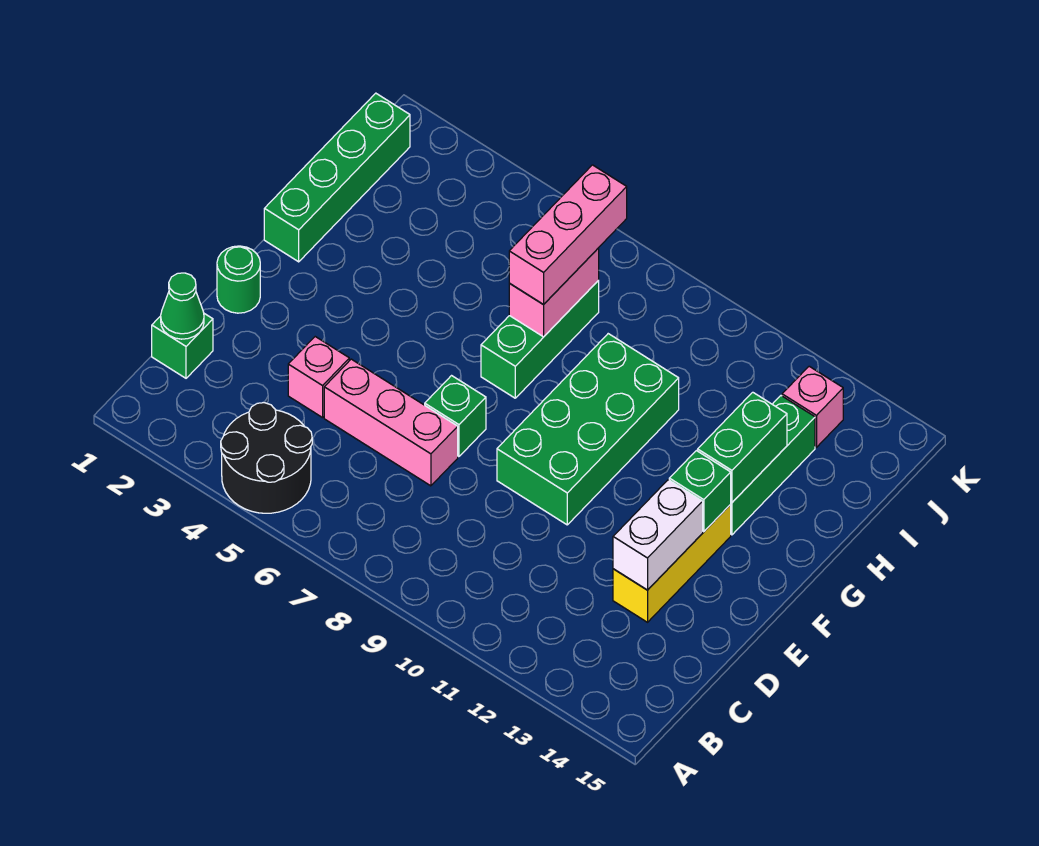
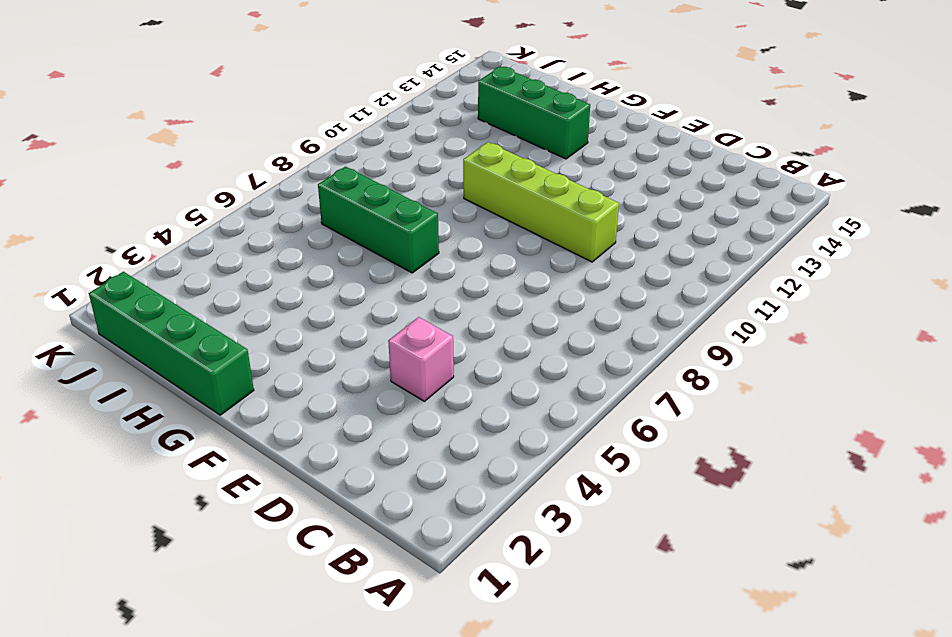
lime 1x4 brick [463,142,619,262] -> green 2x4 brick [497,334,679,525]
none -> black 2x2 round brick [221,403,312,513]
none -> green 1x1 brick [152,314,213,378]
none -> pink 1x3 brick [324,359,458,486]

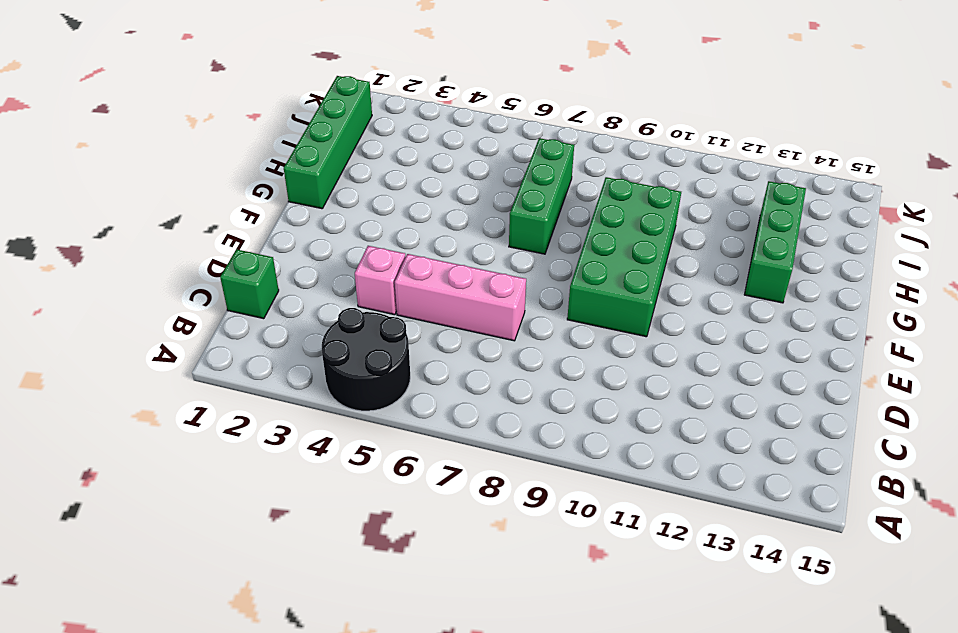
none -> yellow 1x3 brick [613,505,731,622]
none -> green 1x1 round brick [217,246,260,313]
none -> green 1x1 brick [425,376,486,457]

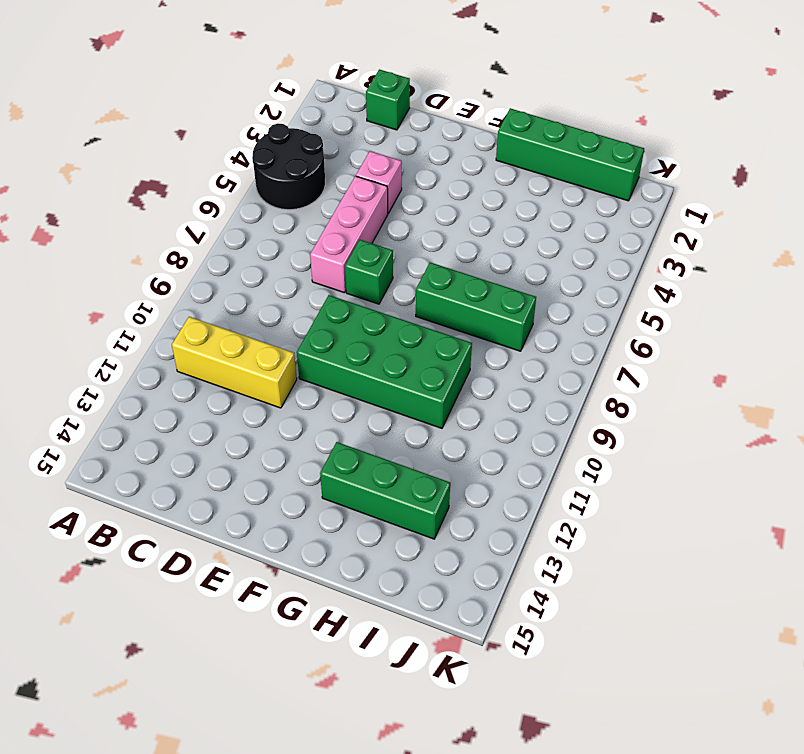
yellow 1x3 brick [172,317,297,408] -> yellow 1x3 brick moved to [613,505,731,622]
none -> green 1x1 round brick [217,246,260,313]
none -> pink 1x1 brick [782,366,843,447]
none -> green 1x1 cone [161,273,204,339]

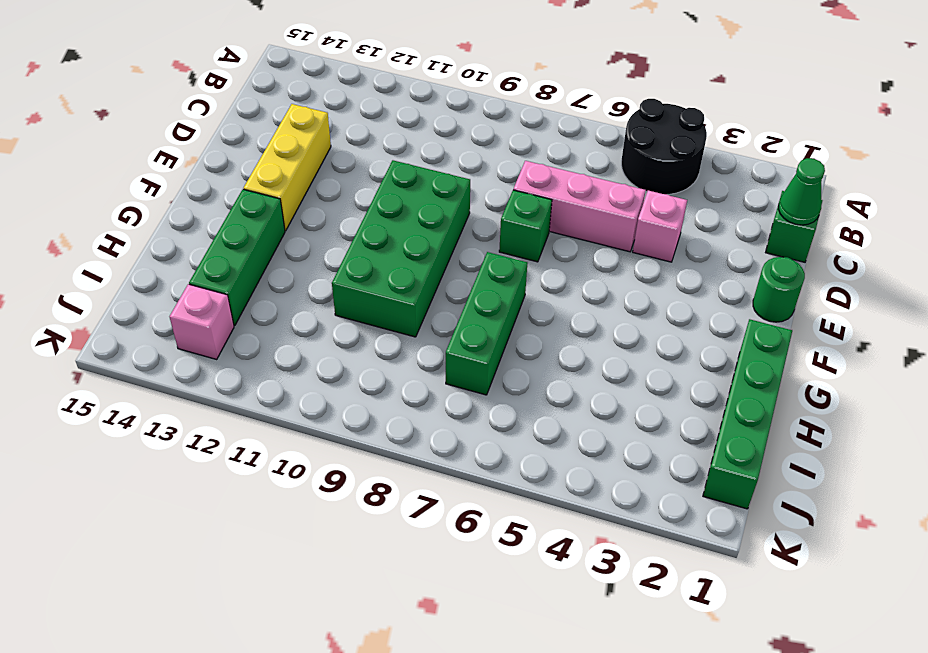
none -> white 1x2 brick [613,480,703,590]
none -> green 1x1 brick [669,451,731,532]
none -> green 1x2 brick [698,392,787,502]

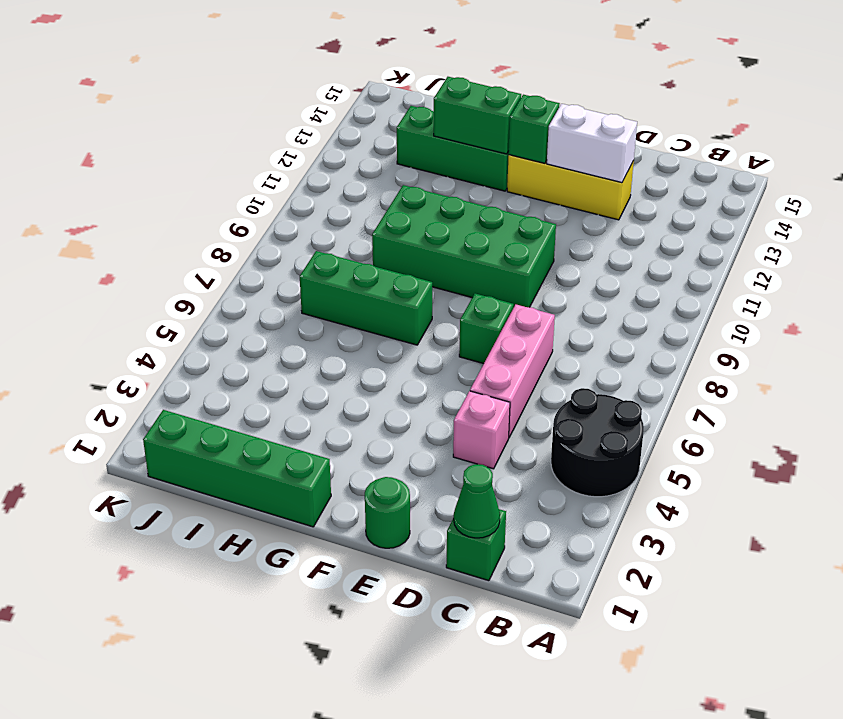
none -> pink 1x1 brick [782,366,843,447]
none -> pink 1x2 brick [509,248,599,337]
none -> pink 1x3 brick [509,165,627,305]

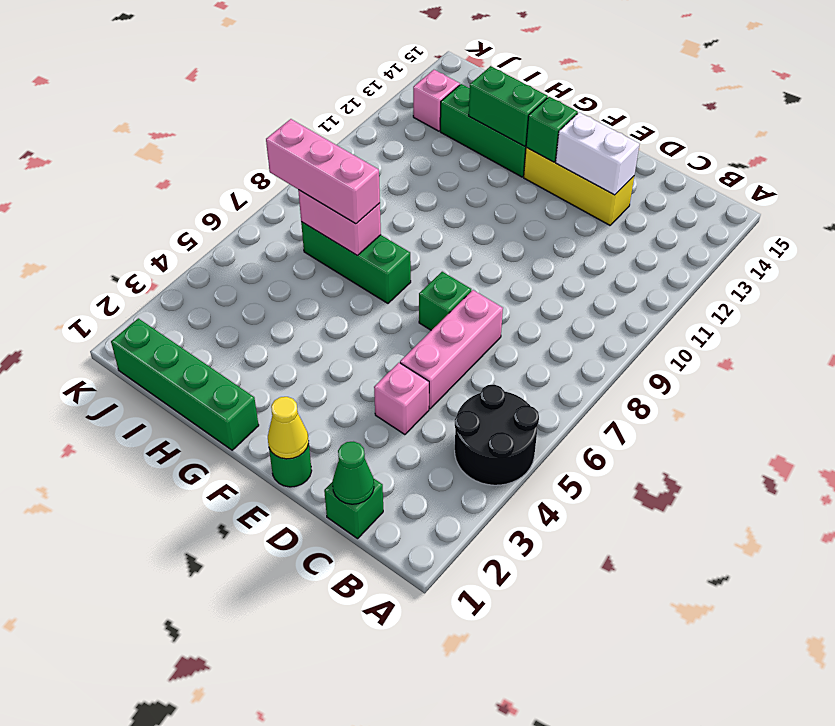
yellow 1x1 cone [268,397,309,459] -> none
none -> green 2x4 brick [497,334,679,525]

